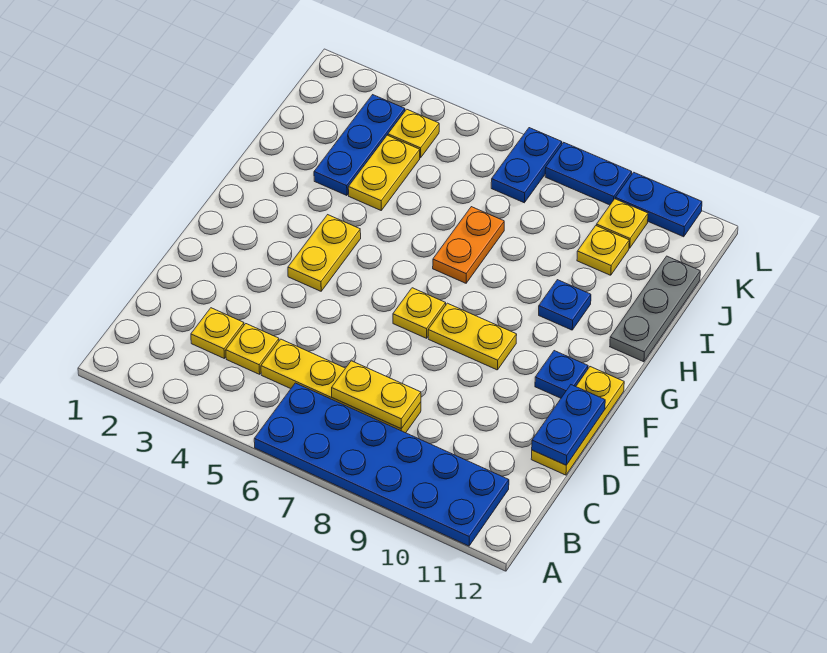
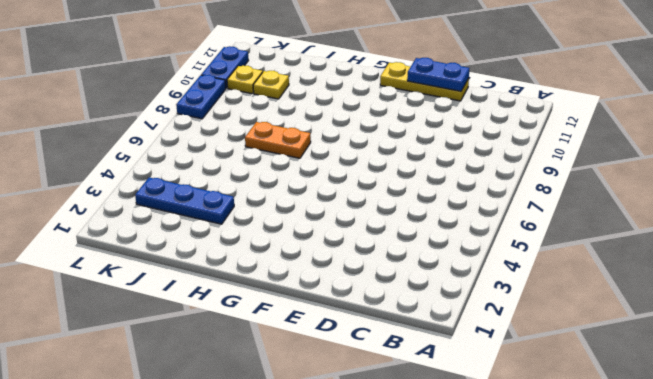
none -> blue 2x6 plate [254,383,509,546]
none -> yellow 1x1 plate [191,308,244,359]
none -> yellow 1x1 plate [226,324,279,374]

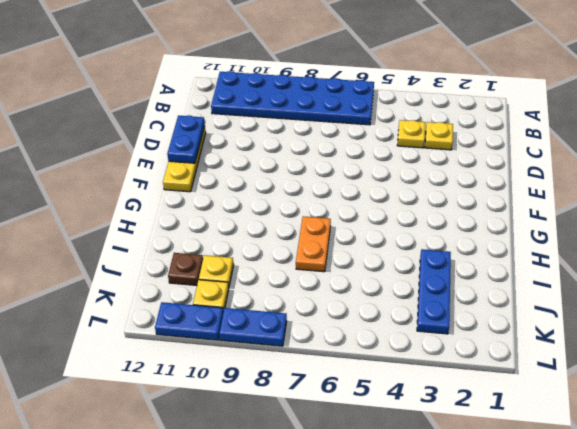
brown 1x1 plate [168,253,203,285] -> none
none -> yellow 1x4 plate [261,339,421,433]
none -> yellow 1x2 plate [288,215,361,291]
none -> yellow 1x1 plate [393,288,446,338]

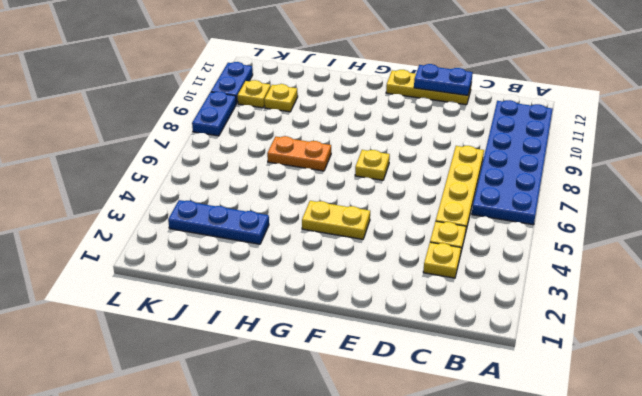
none -> yellow 1x2 plate [428,303,517,370]
none -> blue 1x1 plate [535,351,588,398]
none -> blue 1x1 plate [539,280,591,330]

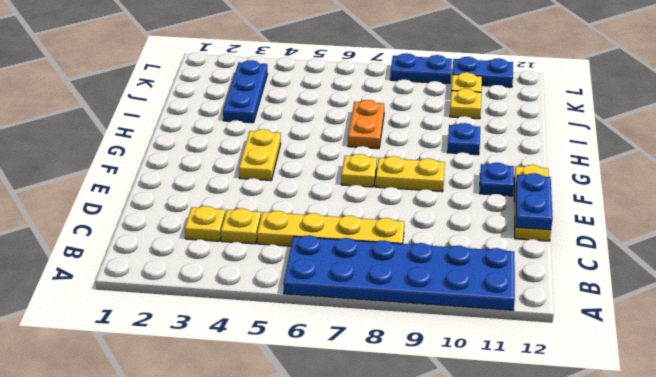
none -> grey 1x3 plate [610,256,700,362]
none -> yellow 1x2 plate [348,135,420,210]
none -> yellow 1x1 plate [388,109,439,158]

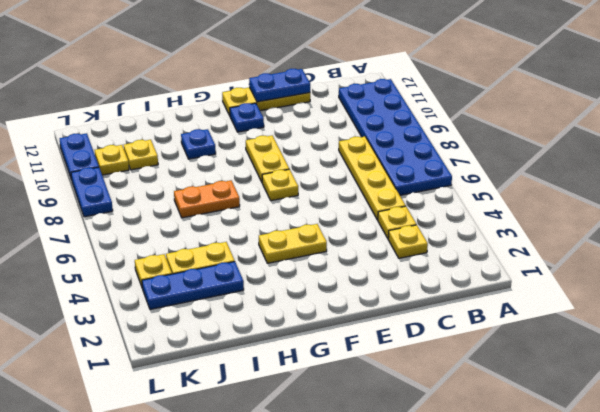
none -> grey 1x3 plate [610,256,700,362]
none -> blue 1x2 plate [491,128,562,203]
none -> yellow 1x2 plate [332,361,421,429]

